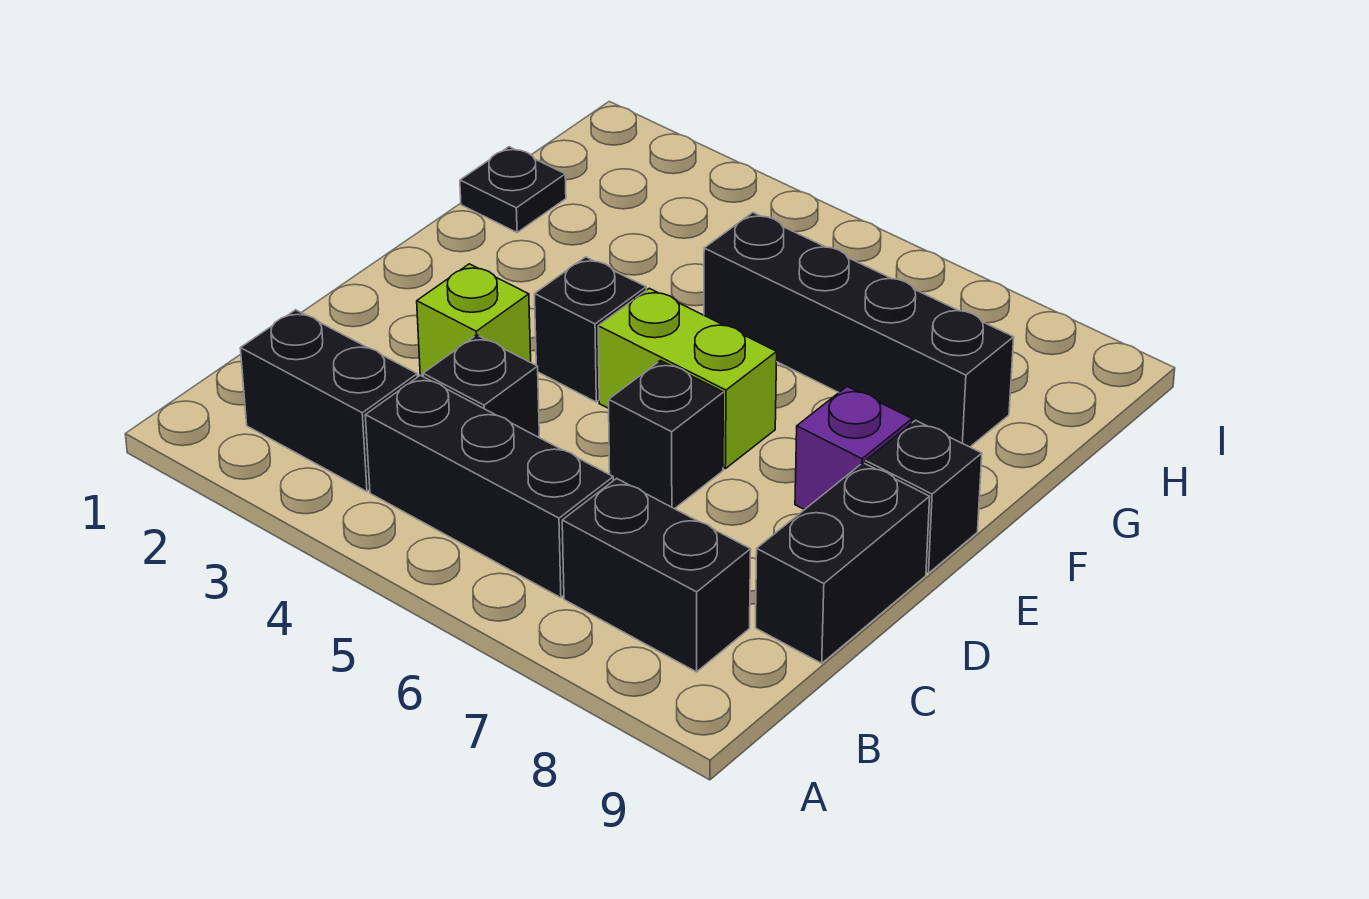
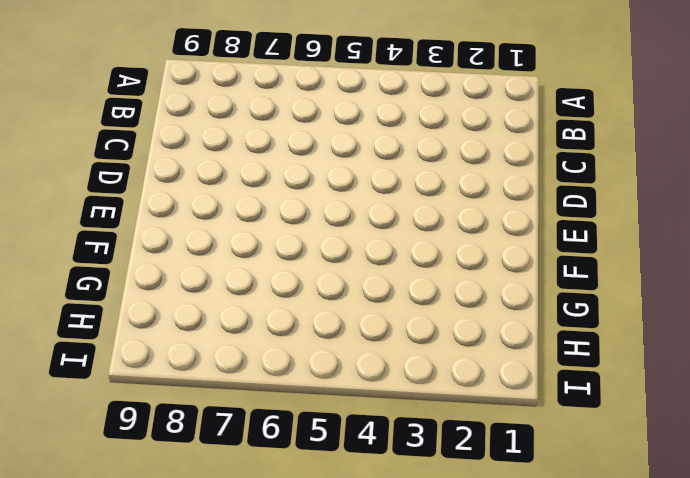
none -> black 1x2 brick [240,310,417,491]
none -> black 1x3 brick [365,375,613,598]
none -> black 1x2 brick [562,478,751,672]

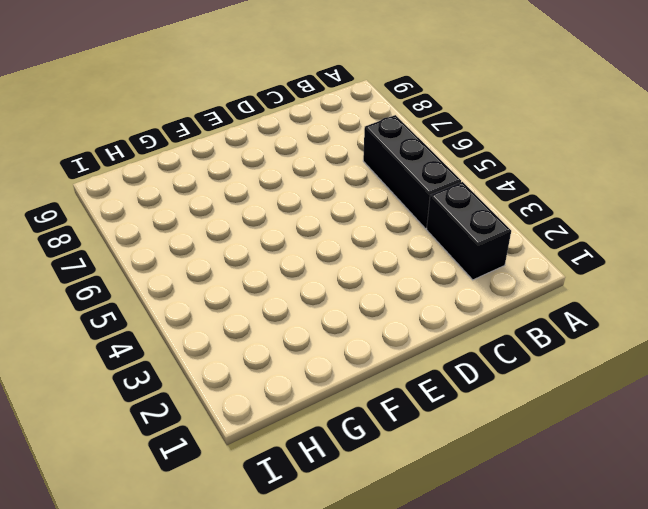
none -> black 1x2 brick [562,478,751,672]
none -> black 1x1 brick [423,335,540,438]
none -> black 1x2 brick [756,463,930,663]

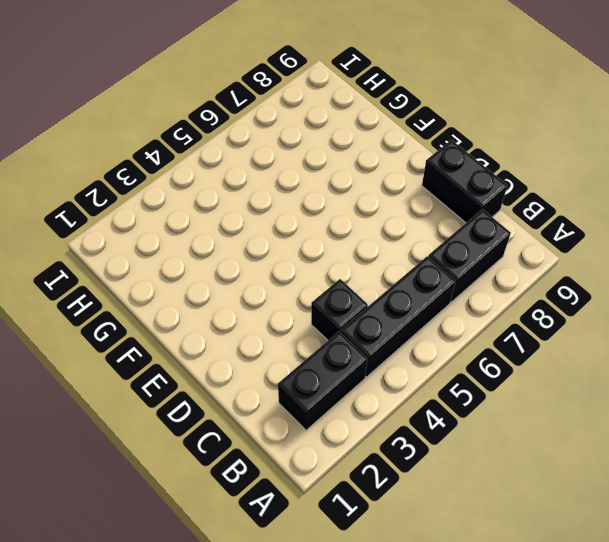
none -> lime 1x1 brick [417,264,531,376]
none -> black 1x1 brick [609,361,723,509]
none -> black 1x1 brick [535,257,646,402]

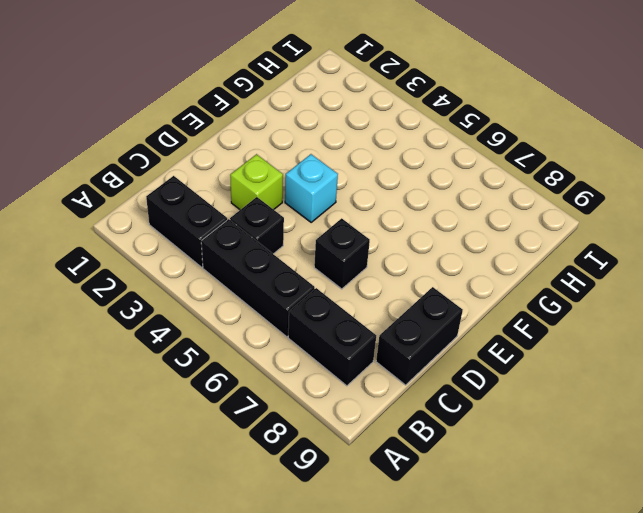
cyan 1x1 brick [285,154,338,222] -> black 1x1 brick [535,257,646,402]
none -> lime 1x2 brick [598,288,777,469]
none -> purple 1x1 brick [795,387,912,510]
none -> black 1x1 brick [865,420,982,573]

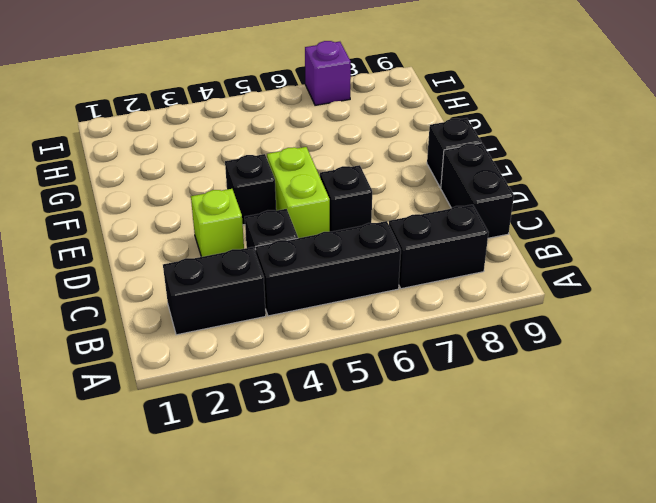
lime 1x2 brick [267,147,330,238] -> lime 1x2 brick turned to [598,288,777,469]
purple 1x1 brick [305,41,351,105] -> purple 1x1 brick moved to [795,387,912,510]
none -> black 1x1 plate [460,147,566,233]
none -> black 1x4 brick [704,213,1014,447]

